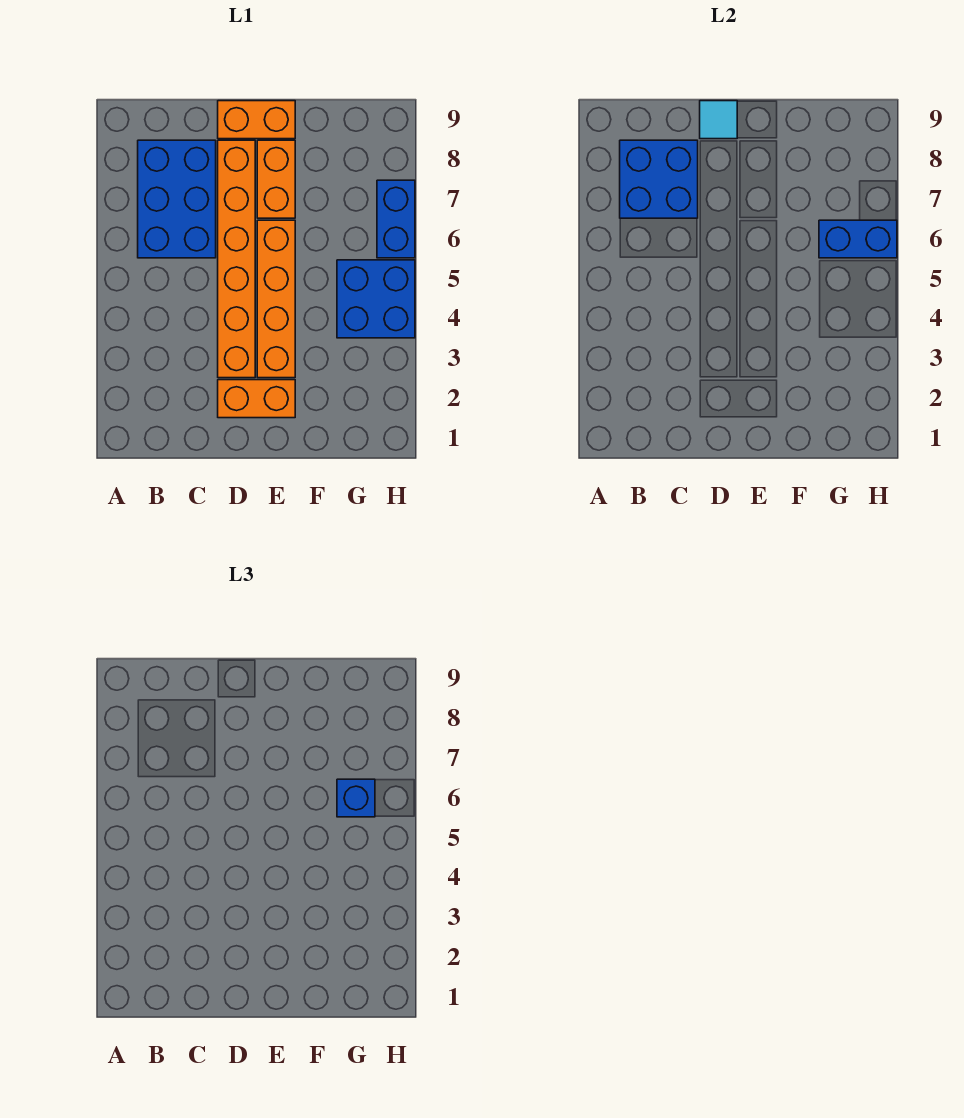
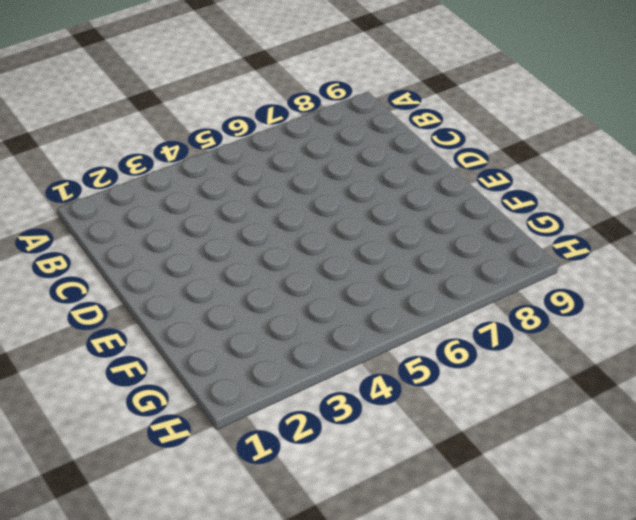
none -> blue 2x3 brick [138,140,216,258]
none -> orange 1x2 brick [218,380,295,418]
none -> orange 1x6 brick [218,140,255,378]

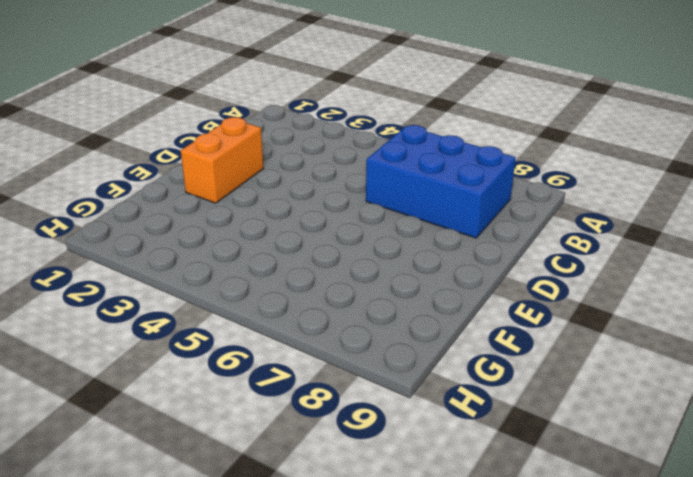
none -> orange 1x6 brick [218,140,255,378]
none -> orange 1x2 brick [218,101,295,139]
none -> orange 1x4 brick [257,220,295,378]

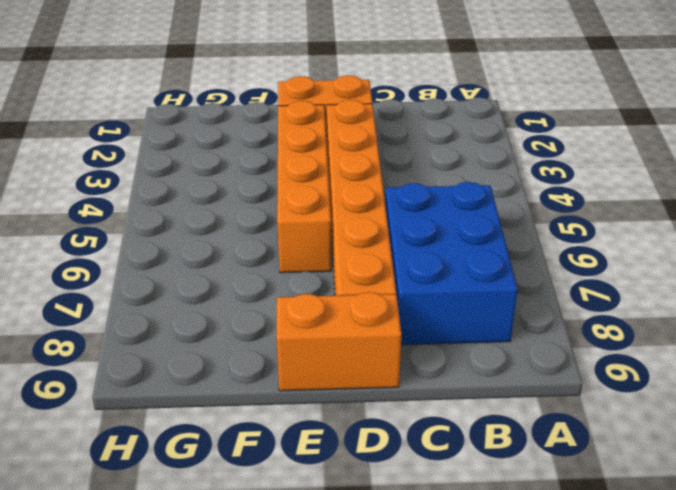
none -> orange 1x2 brick [257,140,295,218]
none -> blue 2x2 brick [337,260,415,338]
none -> blue 1x2 brick [377,180,415,258]

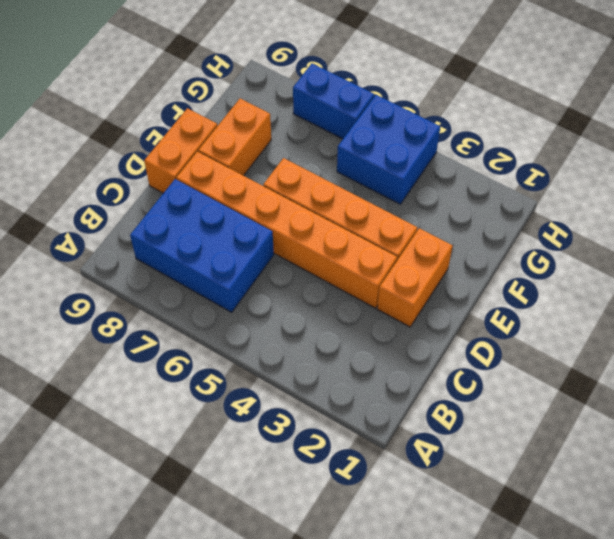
orange 1x2 brick [198,99,271,176] -> orange 1x2 brick turned to [257,140,295,218]
none -> blue 2x2 brick [620,140,698,218]
none -> cyan 1x1 tile [700,101,737,139]
none -> blue 1x2 brick [819,220,897,258]

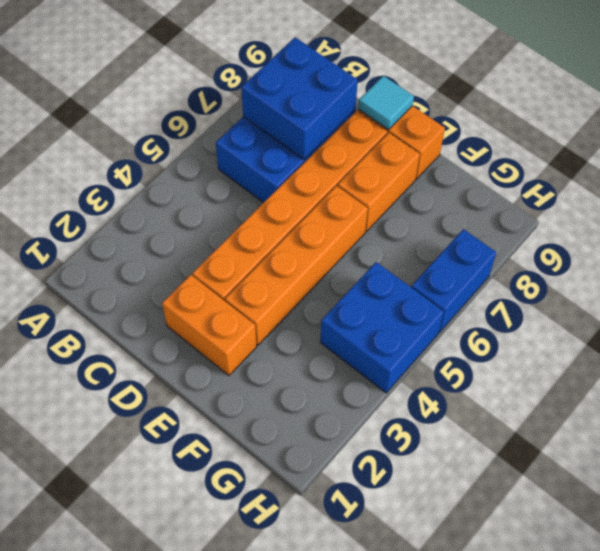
none -> blue 1x2 brick [819,220,897,258]
none -> blue 1x1 brick [337,779,375,817]

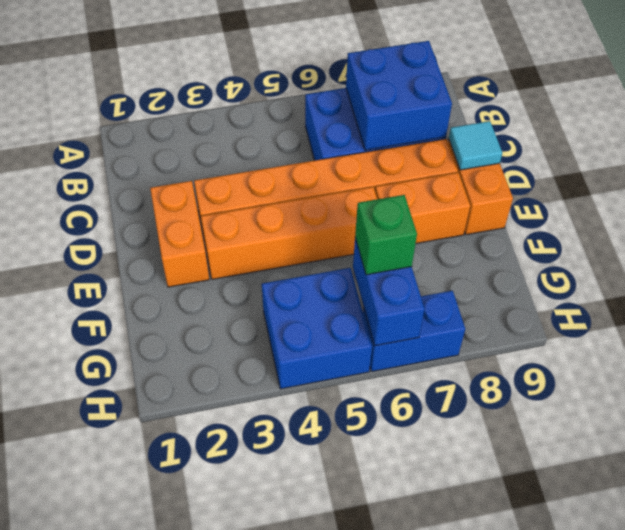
green 1x1 brick [355,195,417,275] -> blue 1x1 brick [337,779,375,817]

